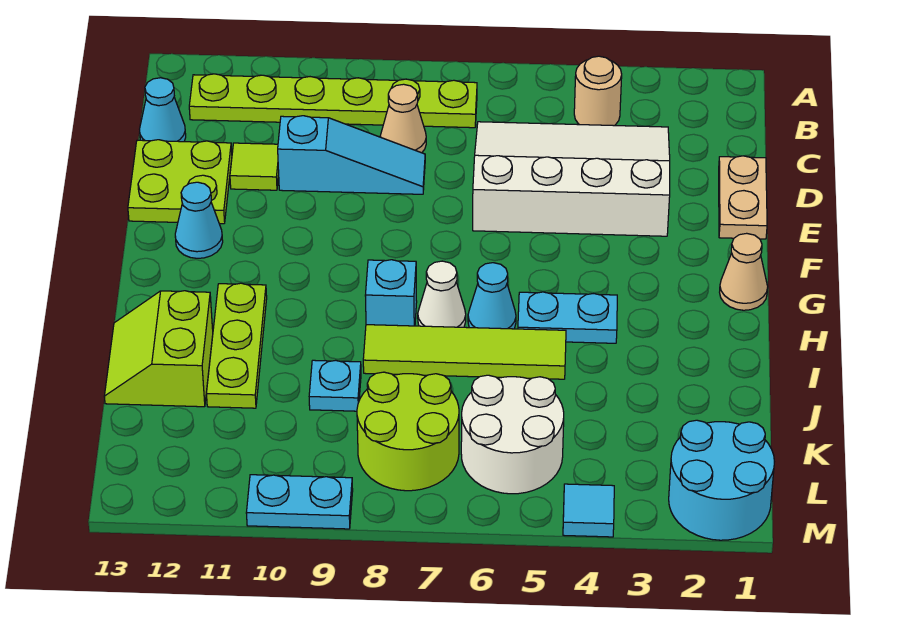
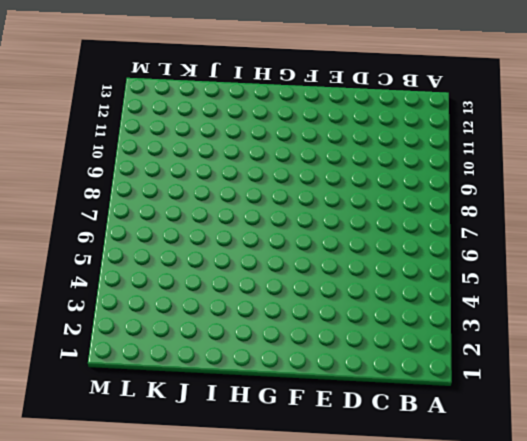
none -> tan 1x1 round brick [574,56,622,126]
none -> lime 1x6 plate [189,74,477,128]
none -> white 3x4 slope [473,122,670,236]

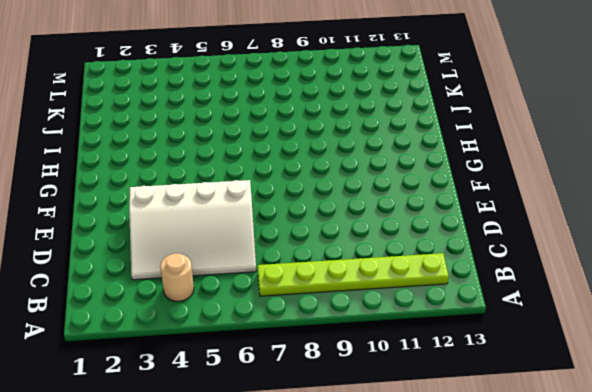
none -> tan 1x1 cone [380,84,426,153]
none -> cyan 1x1 cone [140,78,186,142]
none -> tan 1x2 plate [719,156,767,239]

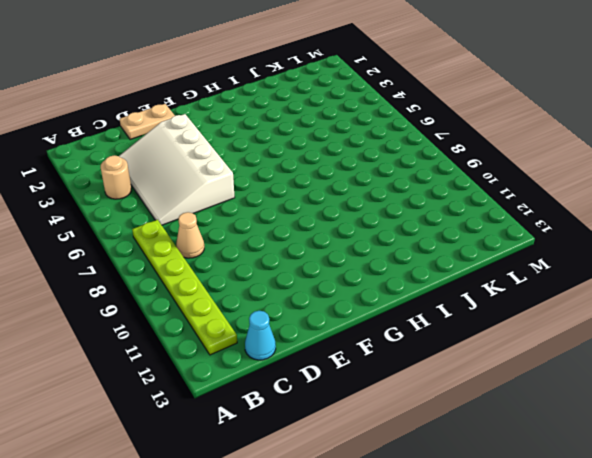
none -> cyan 1x3 slope [278,116,425,194]
none -> lime 1x1 tile [230,143,279,190]
none -> lime 2x2 plate [128,140,232,224]

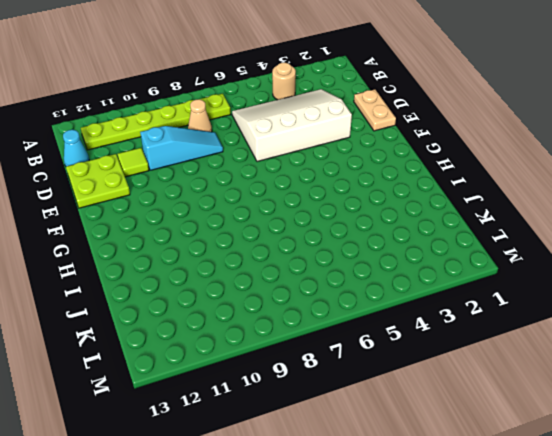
none -> cyan 1x1 cone [175,182,223,258]
none -> tan 1x1 cone [720,233,768,310]
none -> cyan 1x2 plate [518,292,617,343]

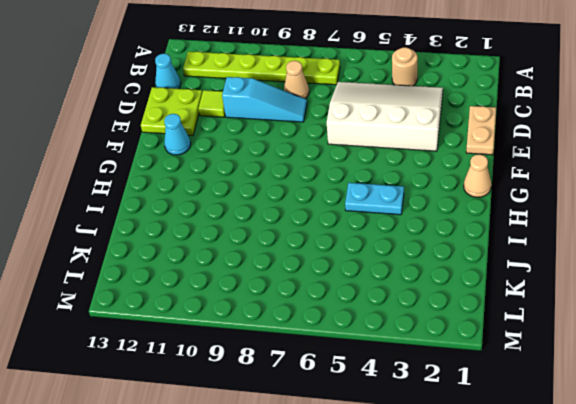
none -> cyan 1x1 cone [468,263,516,329]
none -> white 1x1 cone [418,261,466,327]
none -> cyan 1x1 brick [365,260,417,326]

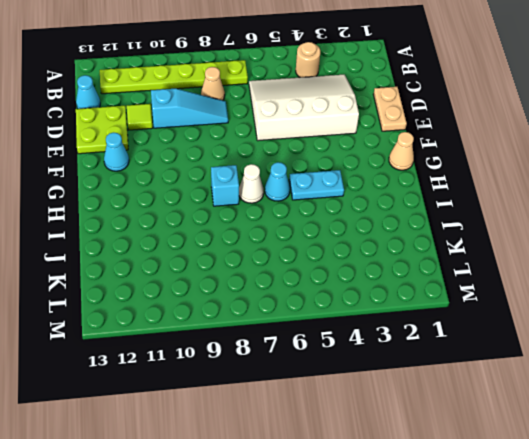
none -> lime 1x3 plate [206,283,267,408]
none -> lime 1x4 tile [363,325,566,379]
none -> lime 2x2 slope [104,291,213,407]

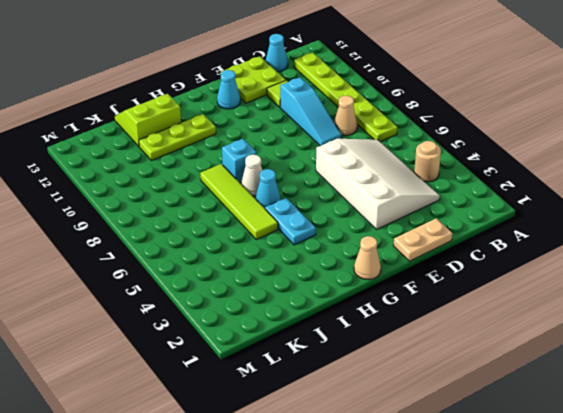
none -> cyan 1x1 plate [309,360,361,411]
none -> white 2x2 round brick [461,375,564,494]
none -> lime 2x2 round brick [357,372,459,491]

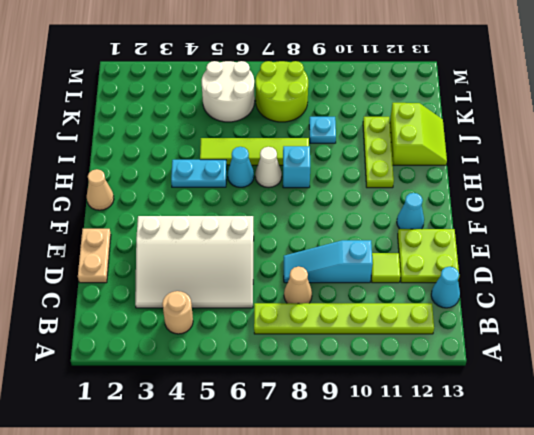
none -> cyan 2x2 round brick [669,420,774,540]
none -> cyan 1x1 tile [563,484,614,537]
none -> cyan 1x2 plate [246,475,353,529]

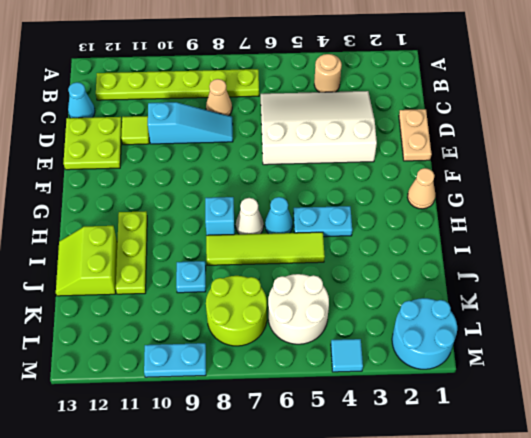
none -> cyan 1x1 cone [175,182,223,258]

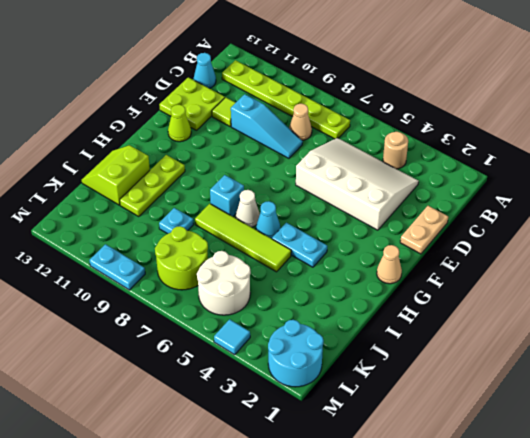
lime 1x1 cone [168,105,191,142] -> cyan 1x1 cone [175,182,223,258]

